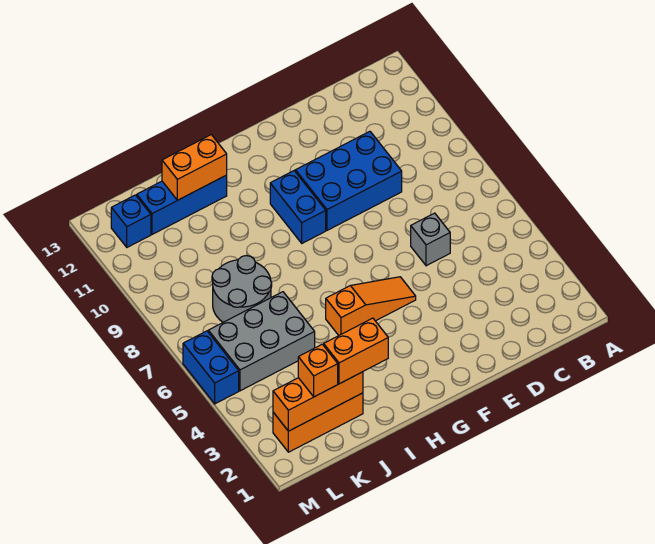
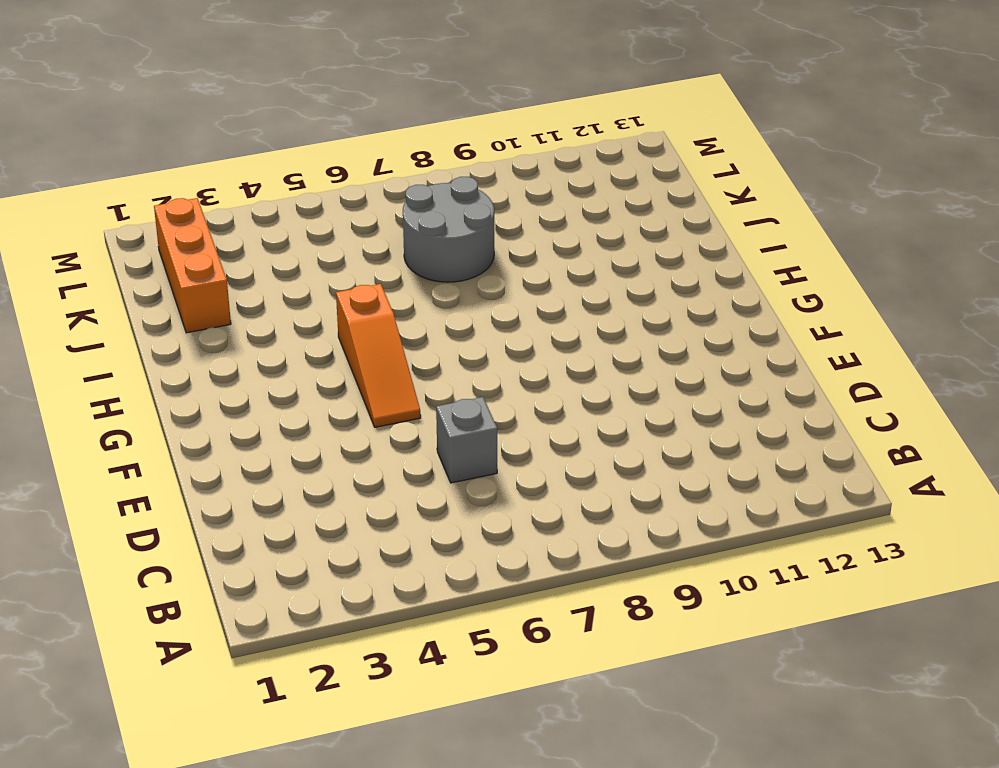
none -> blue 2x3 brick [295,131,402,230]
none -> blue 1x2 brick [270,171,326,243]
none -> blue 1x3 brick [137,175,227,234]

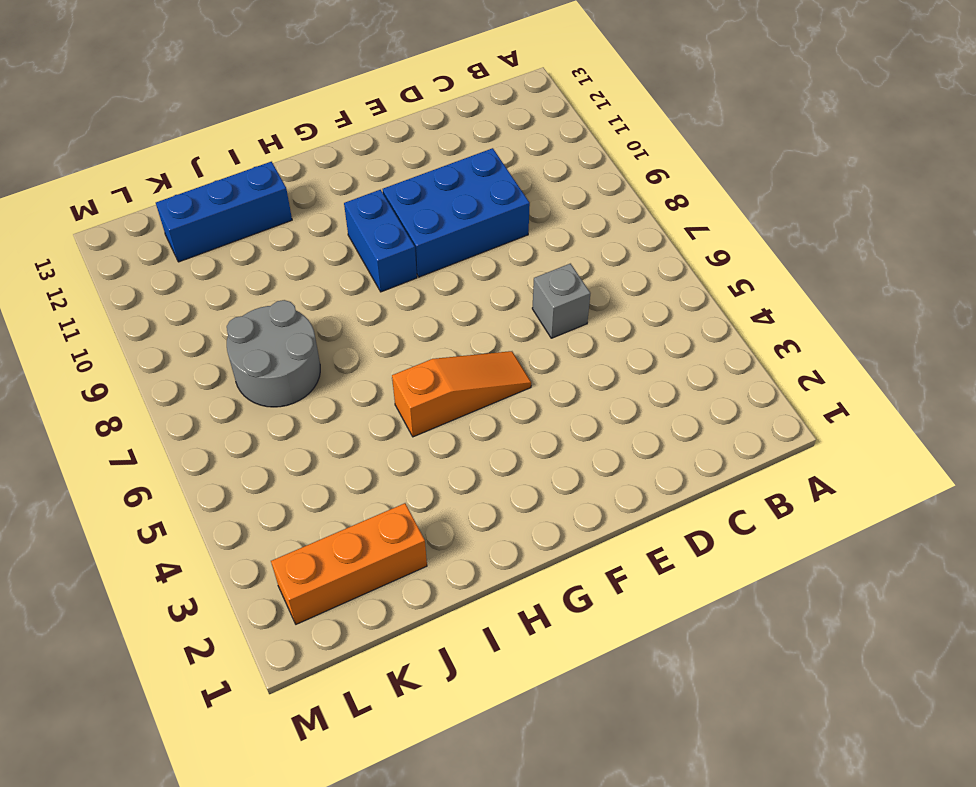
none -> grey 2x3 brick [208,292,315,391]
none -> blue 1x1 brick [111,195,151,247]
none -> blue 1x2 brick [183,331,239,404]

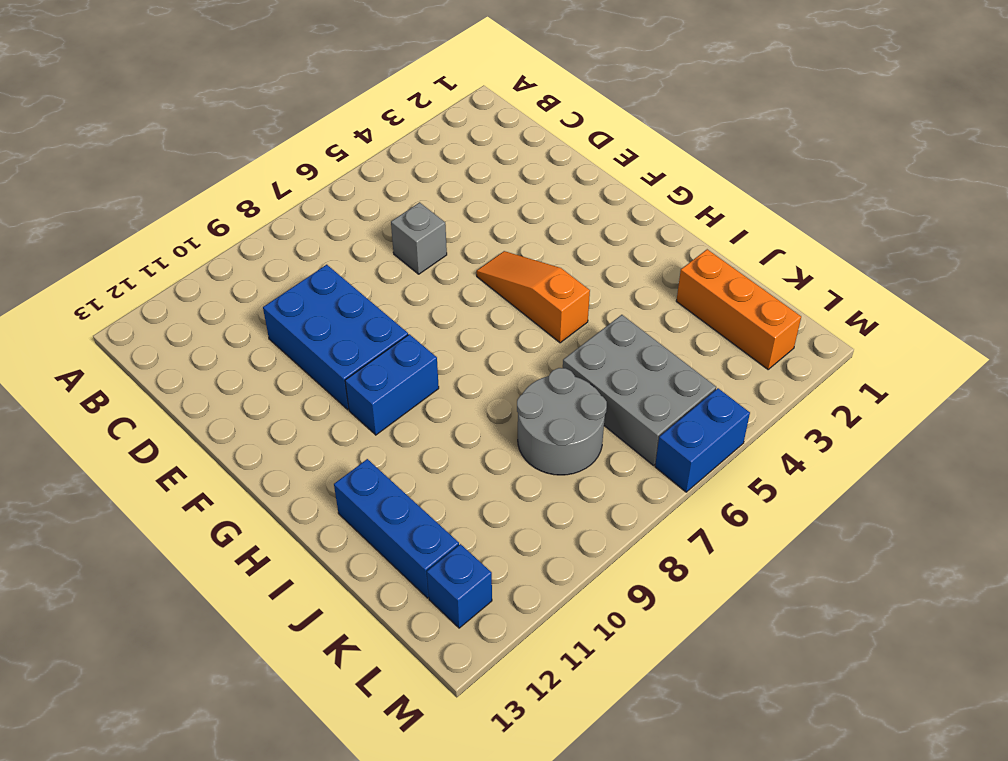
none -> orange 1x2 brick [162,135,227,200]
none -> orange 1x3 brick [273,372,363,431]
none -> orange 1x2 brick [324,318,388,384]

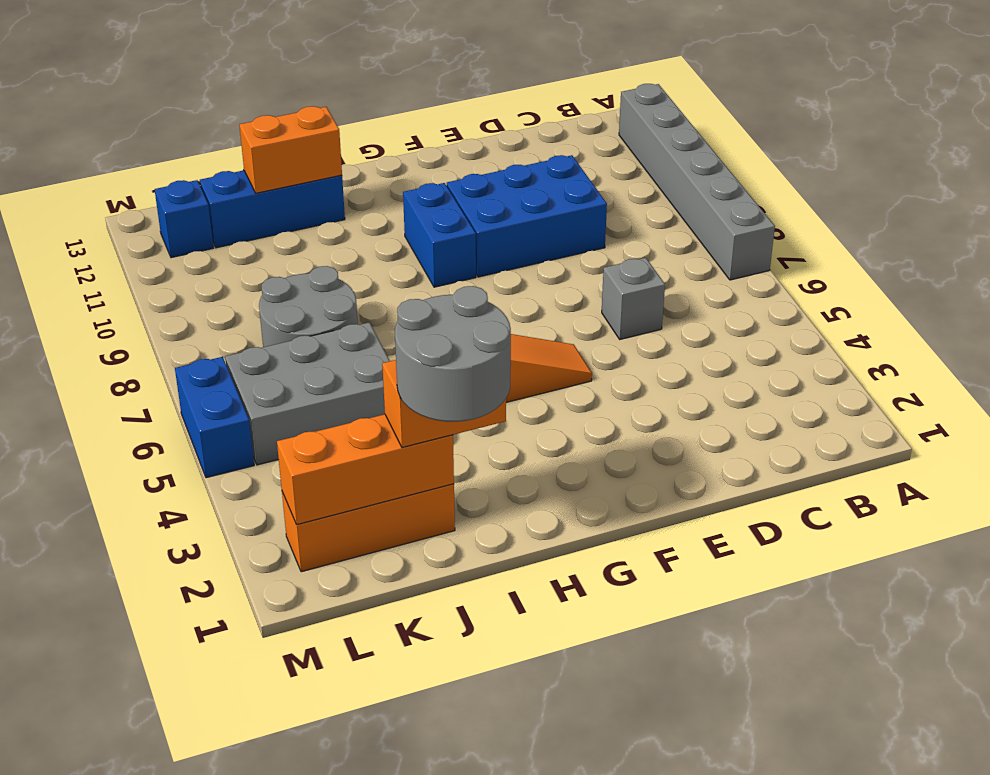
grey 1x6 brick [619,84,775,280] -> none
grey 2x2 round brick [395,286,511,422] -> none
none -> orange 1x1 brick [298,344,338,397]

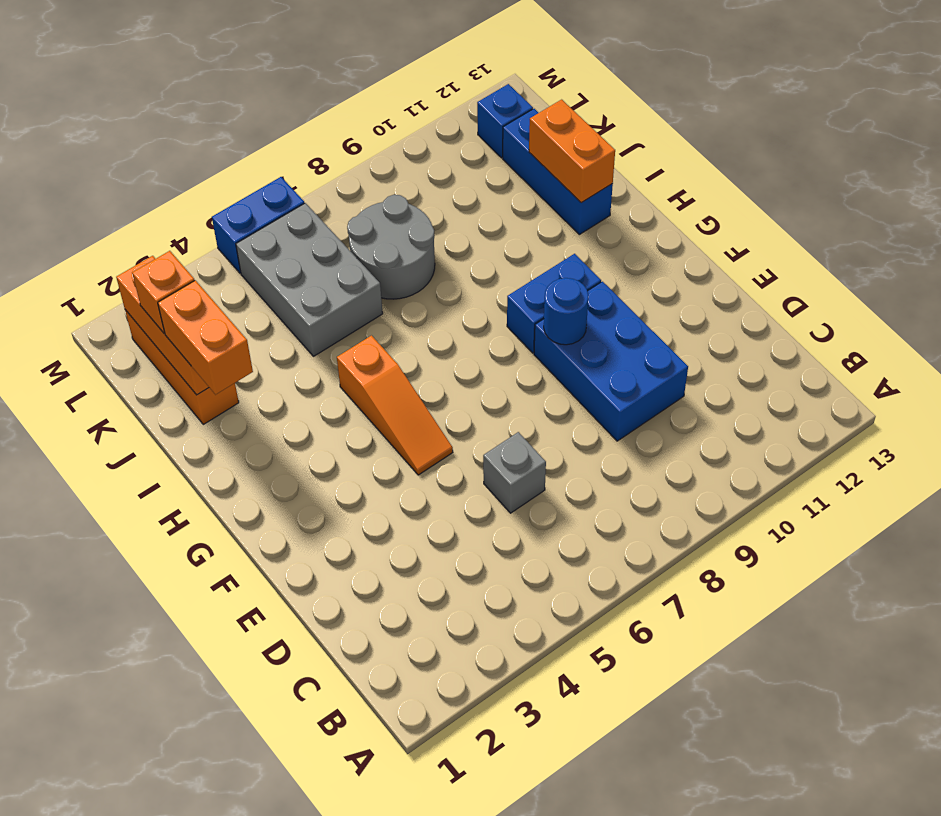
blue 1x1 round brick [544,278,588,345] -> none

